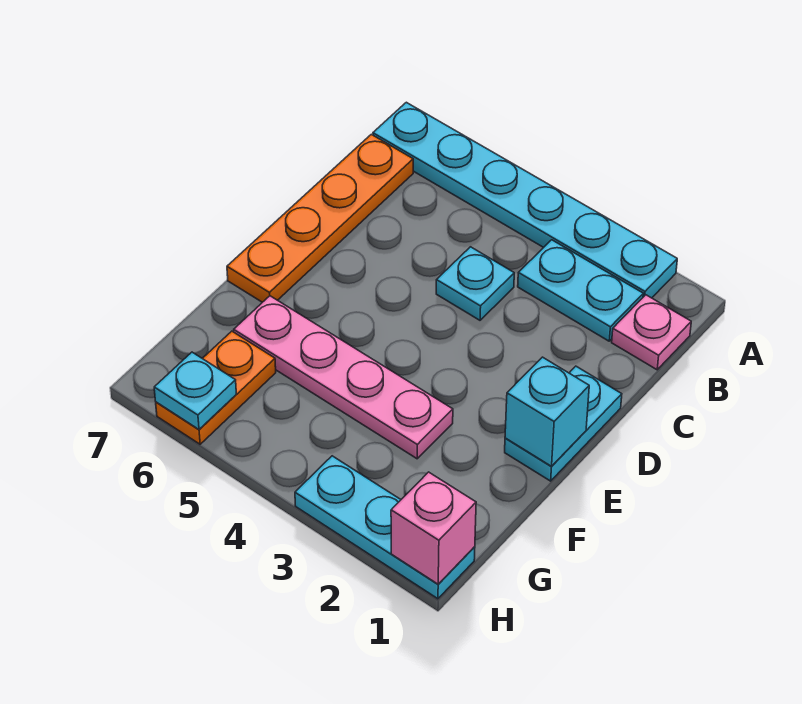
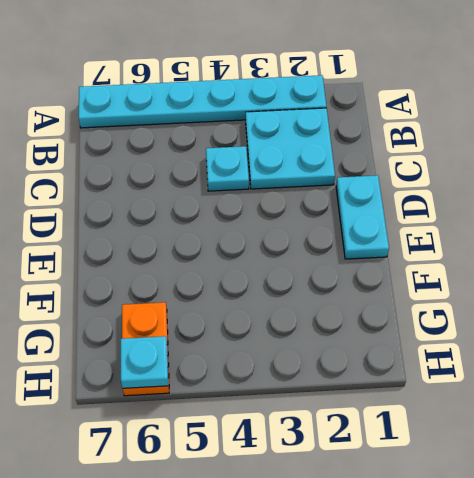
cyan 2x2 plate [246,108,335,189] -> cyan 1x2 plate [518,240,643,341]
none -> pink 1x1 plate [612,295,691,370]
none -> orange 1x4 plate [227,134,413,302]
none -> pink 1x4 plate [234,296,453,459]

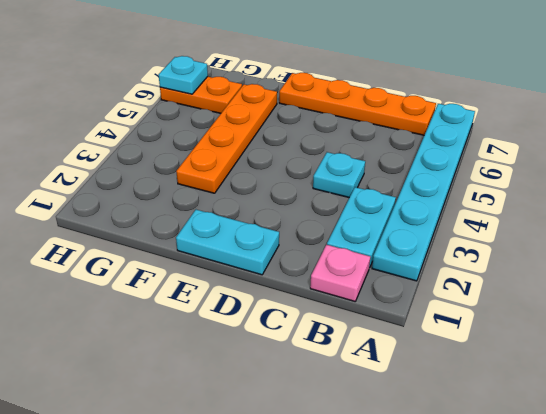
orange 1x4 plate [176,84,277,193] -> pink 1x4 plate [234,296,453,459]
none -> cyan 1x3 plate [295,456,475,599]
none -> cyan 1x1 brick [505,357,589,467]
none -> pink 1x1 brick [391,472,476,584]

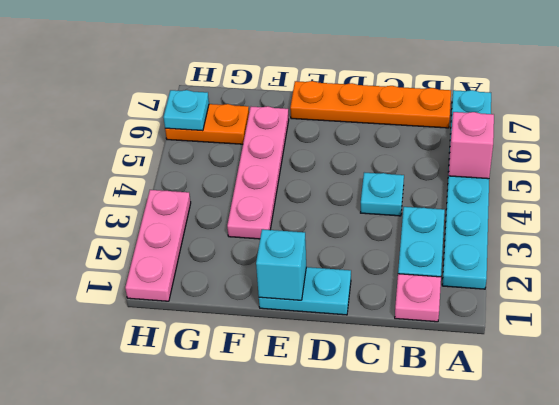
pink 1x1 brick [449,112,494,179] -> pink 1x1 brick moved to [391,472,476,584]
pink 1x3 plate [125,190,191,301] -> cyan 1x3 plate [295,456,475,599]

